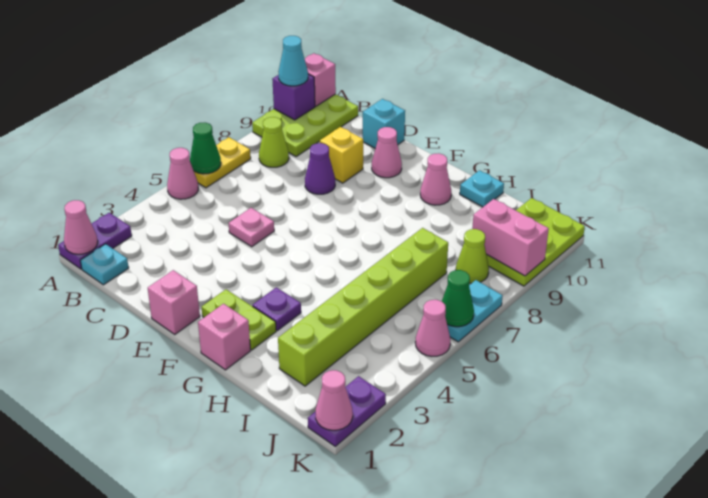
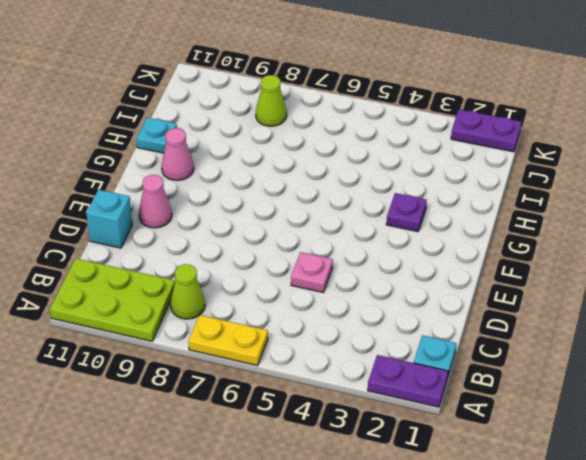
none -> pink 1x1 cone [167,148,198,199]
none -> purple 1x1 cone [305,143,335,194]
none -> yellow 1x1 brick [320,127,363,183]
none -> pink 1x1 brick [148,270,200,334]

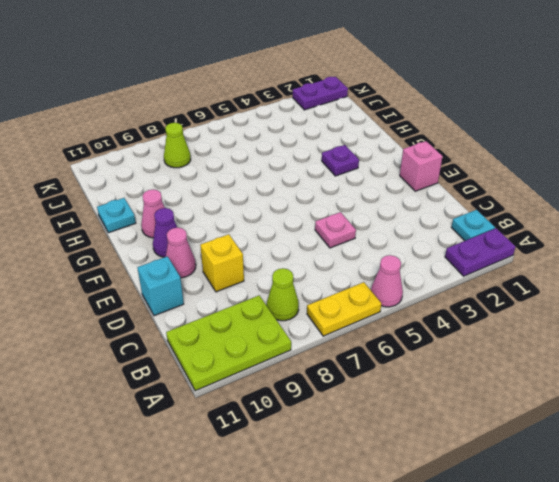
purple 1x1 cone [153,208,177,257] -> purple 1x1 cone moved to [305,143,335,194]
none -> lime 1x2 plate [202,289,276,350]
none -> pink 1x1 brick [198,304,251,370]
none -> lime 1x6 brick [278,228,448,386]
none -> lime 2x3 plate [487,198,585,286]

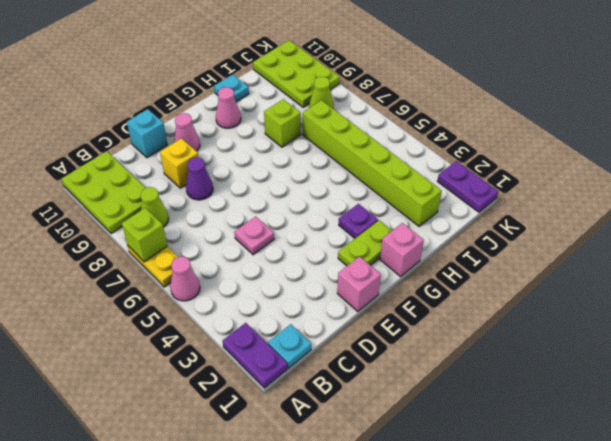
lime 1x1 brick [122,208,167,262] -> none
lime 1x1 brick [264,99,301,147] -> none
none -> pink 1x1 cone [415,300,450,356]
none -> cyan 1x2 plate [447,280,503,342]
none -> pink 1x1 cone [64,200,98,254]
none -> green 1x1 cone [190,123,221,174]

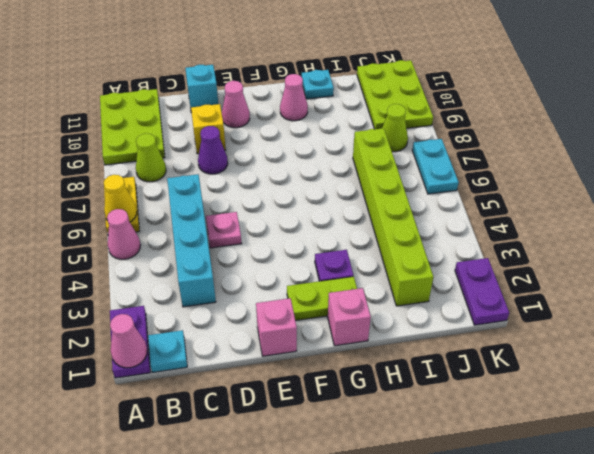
yellow 1x1 cone [104,175,137,222] -> green 1x1 cone [190,123,221,174]
cyan 1x4 brick [167,174,216,307] -> none
none -> pink 1x1 cone [415,300,450,356]
none -> purple 1x1 brick [272,74,315,120]
none -> pink 1x1 brick [305,53,336,106]
none -> pink 1x2 brick [472,199,549,276]

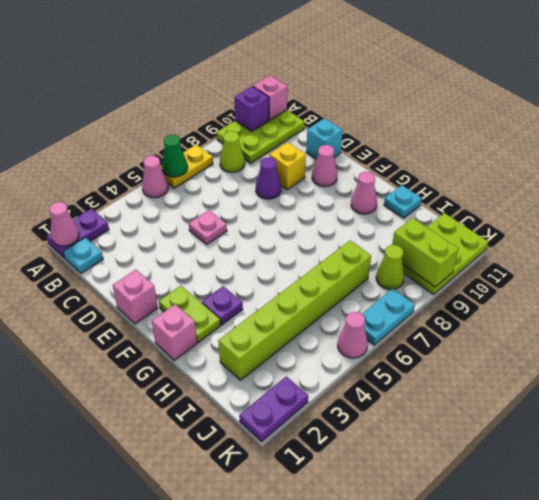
lime 1x2 brick [392,218,458,287] -> pink 1x2 brick [472,199,549,276]
none -> pink 1x1 cone [316,370,353,430]
none -> green 1x1 cone [442,270,474,327]
none -> cyan 1x1 cone [278,36,308,86]

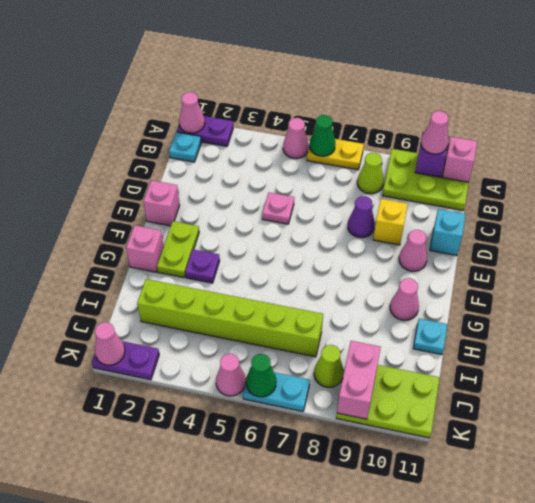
pink 1x1 cone [421,111,448,154] -> cyan 1x1 cone [278,36,308,86]

